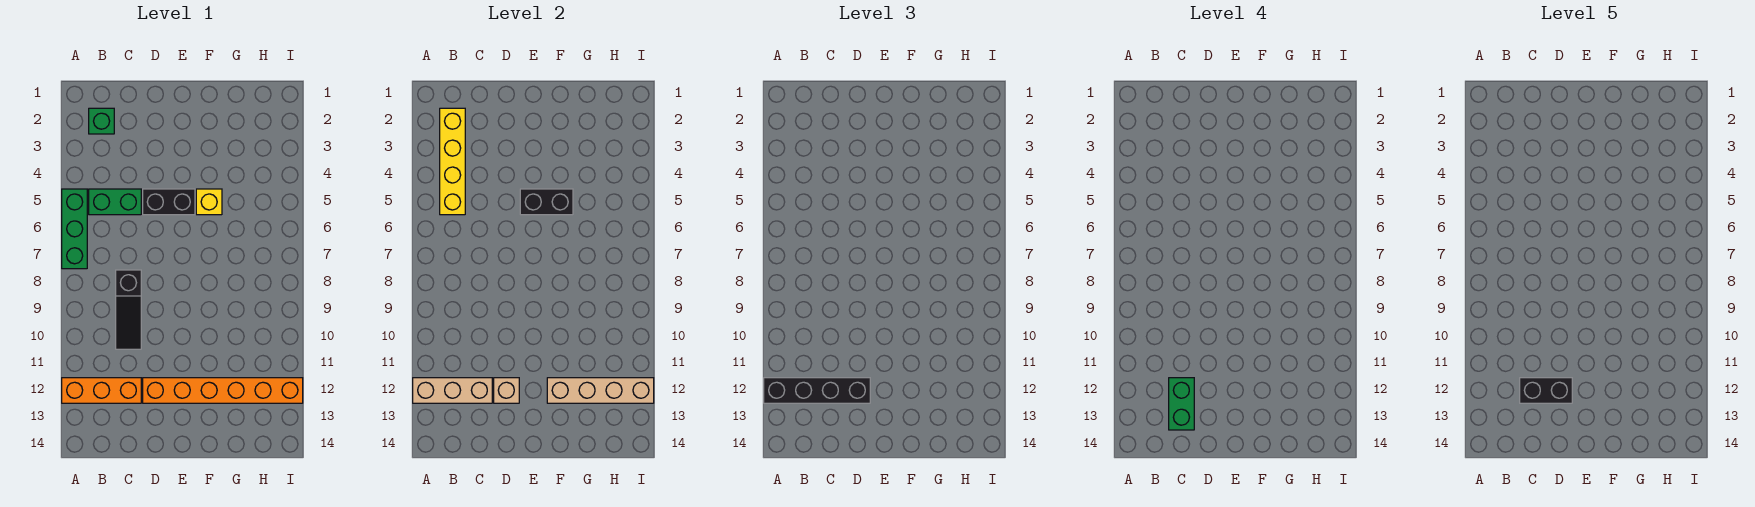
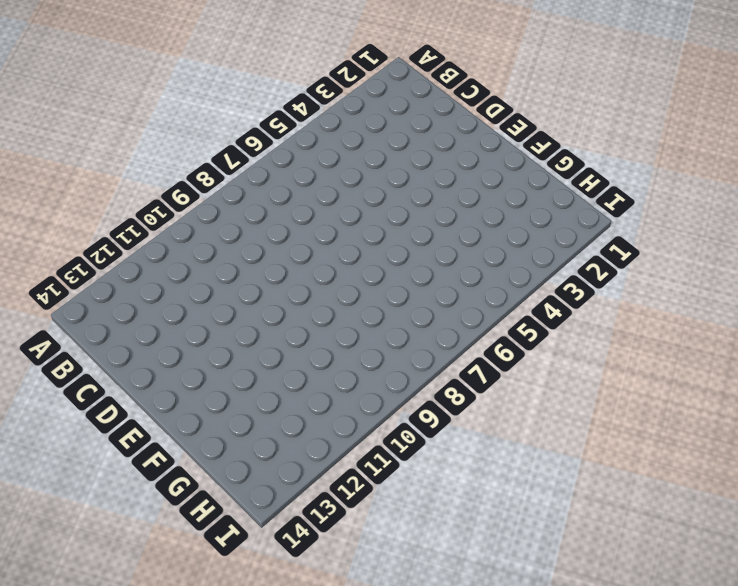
none -> green 1x3 brick [62,189,87,269]
none -> orange 1x3 brick [62,378,141,403]
none -> green 1x1 brick [89,108,114,134]

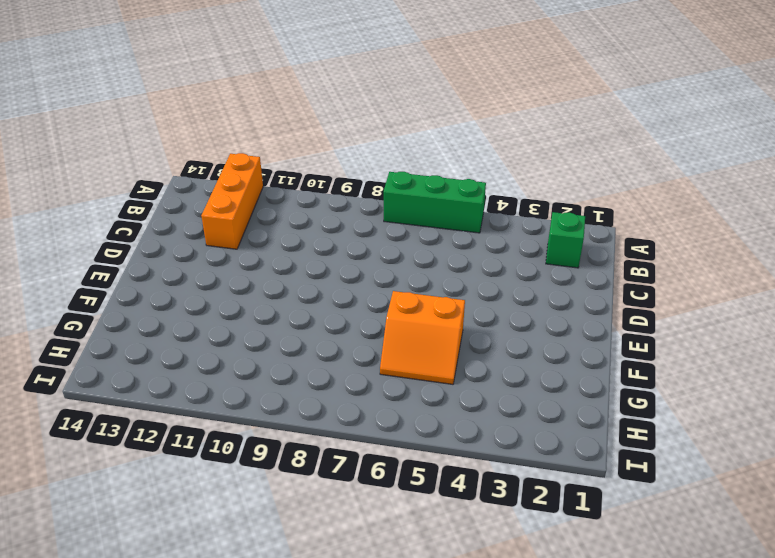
orange 2x2 slope [380,291,465,384] -> yellow 1x1 brick [196,189,222,215]
none -> green 1x2 brick [89,189,141,215]
none -> black 1x3 slope [116,270,141,349]
none -> black 1x2 brick [143,189,195,215]

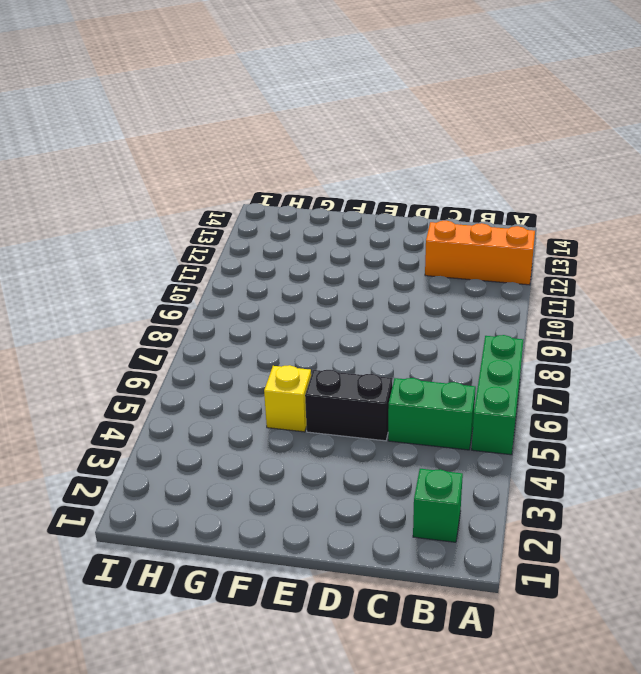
none -> black 1x3 slope [116,270,141,349]
none -> orange 1x6 brick [143,378,303,403]
none -> tan 1x3 brick [413,378,492,403]

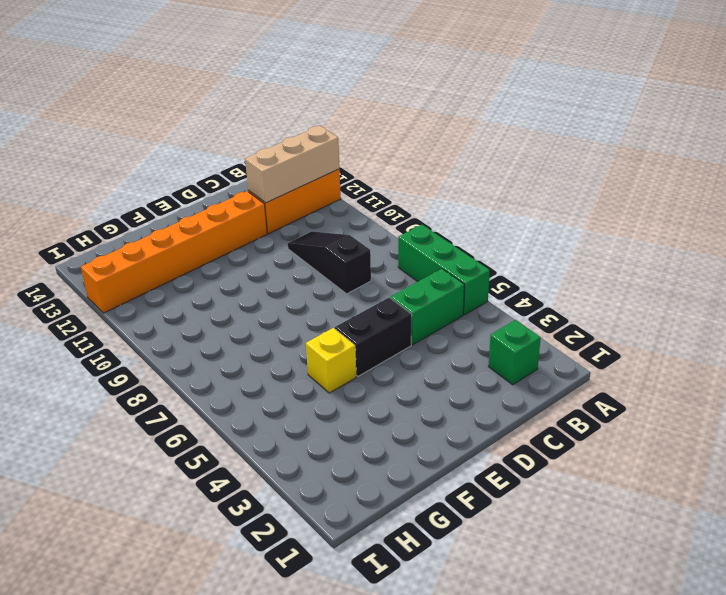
none -> yellow 1x4 brick [440,108,465,215]
none -> tan 1x1 brick [494,378,519,403]
none -> black 1x2 brick [520,189,573,215]

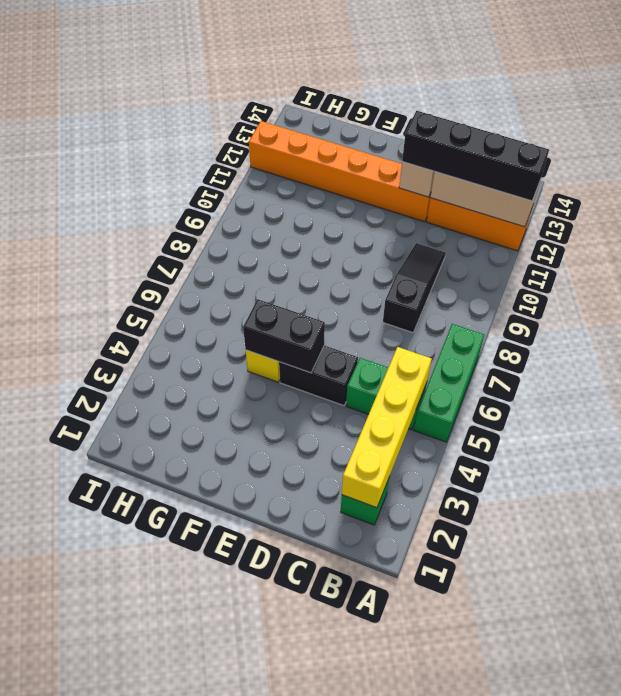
none -> tan 1x4 brick [547,378,654,403]
none -> green 1x2 brick [1169,378,1194,430]
none -> black 1x2 brick [1520,378,1572,403]

